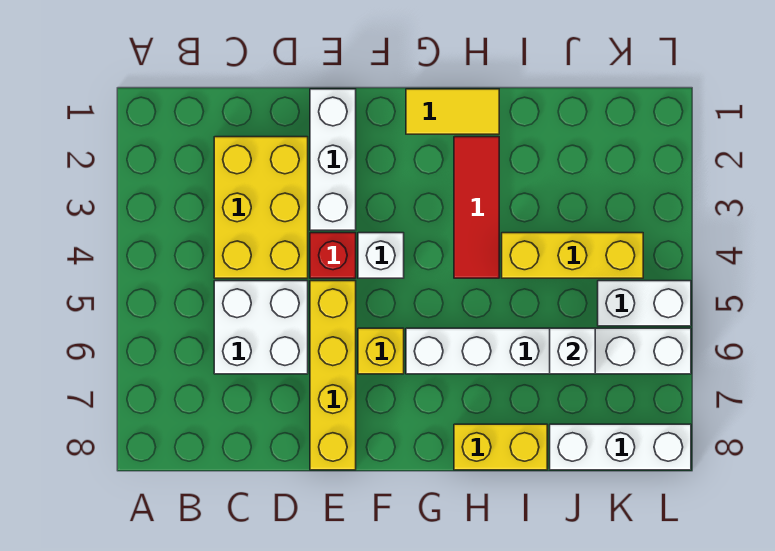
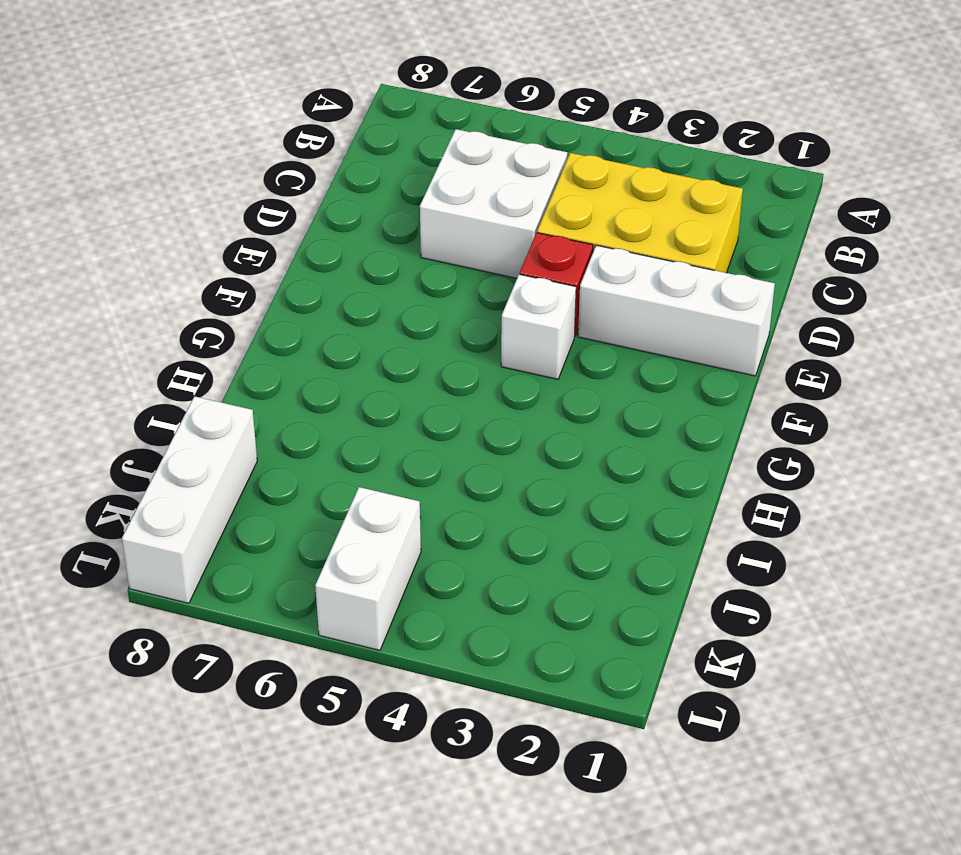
none -> yellow 1x4 brick [310,281,356,470]
none -> yellow 1x1 brick [358,328,404,374]
none -> yellow 1x2 tile [406,89,499,134]

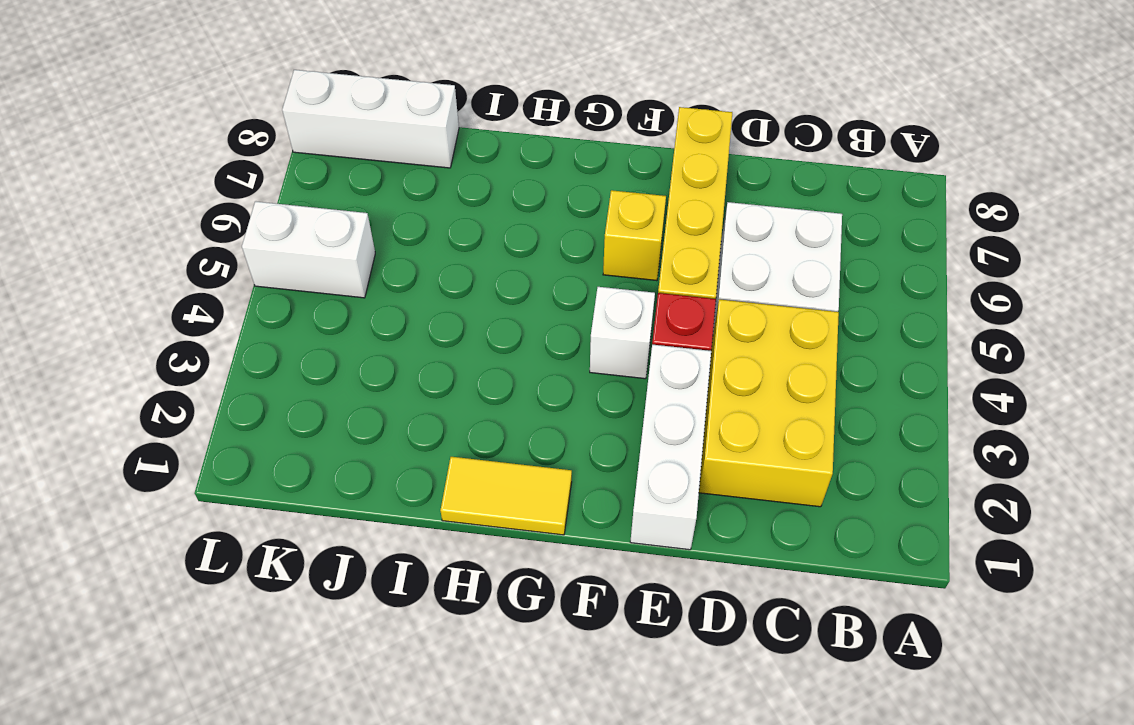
none -> white 1x6 brick [406,328,691,374]
none -> red 1x3 tile [454,137,499,278]
none -> yellow 1x2 brick [454,424,547,470]

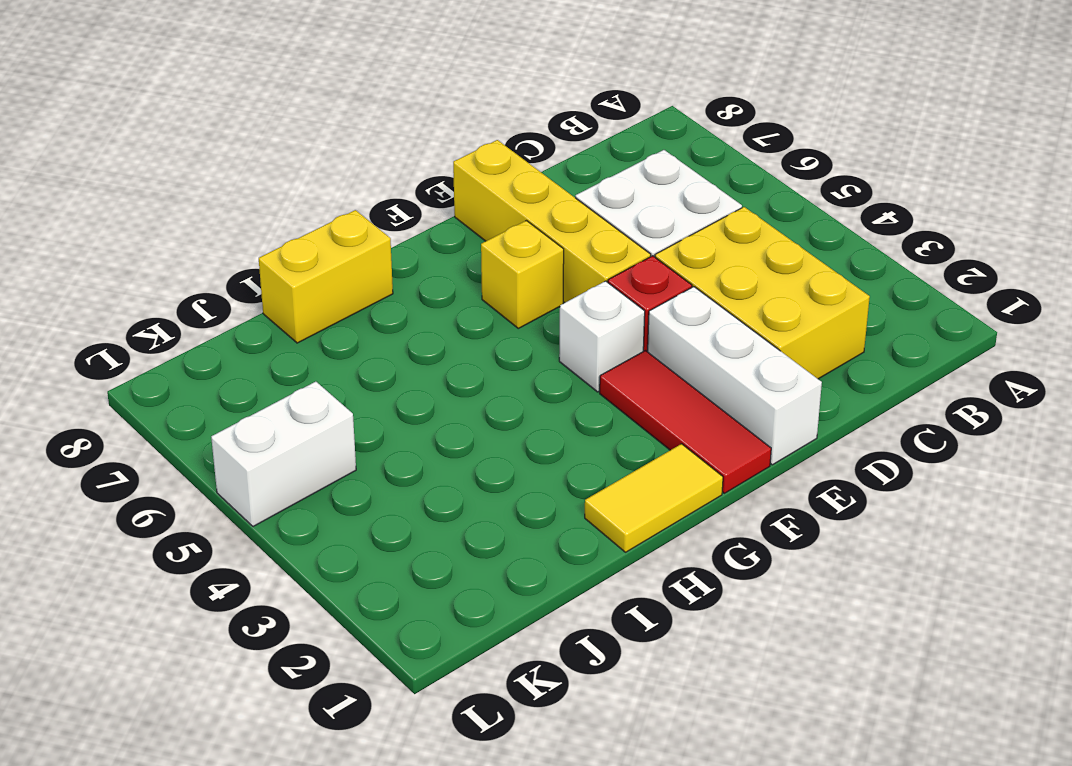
red 1x3 tile [600,350,771,493] -> red 1x3 tile moved to [454,137,499,278]
none -> white 1x6 brick [406,328,691,374]
none -> yellow 1x3 brick [502,233,643,278]
none -> white 1x3 brick [550,424,691,470]

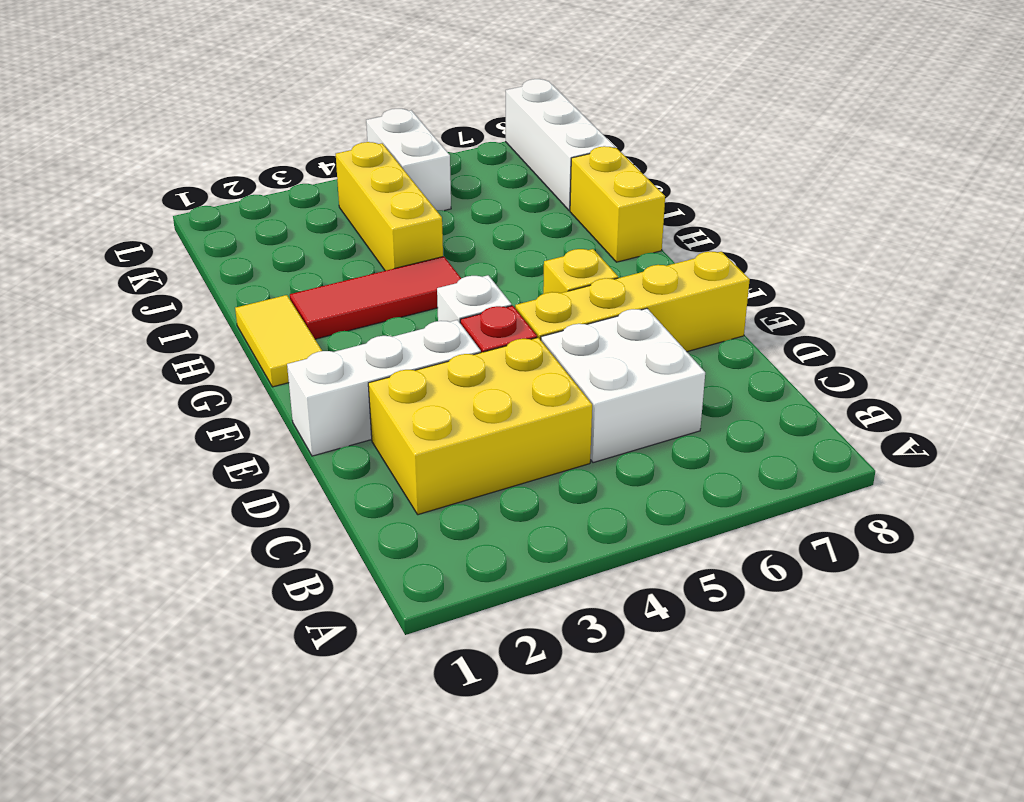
none -> white 1x6 brick [406,328,691,374]
none -> white 1x1 brick [550,328,595,374]

